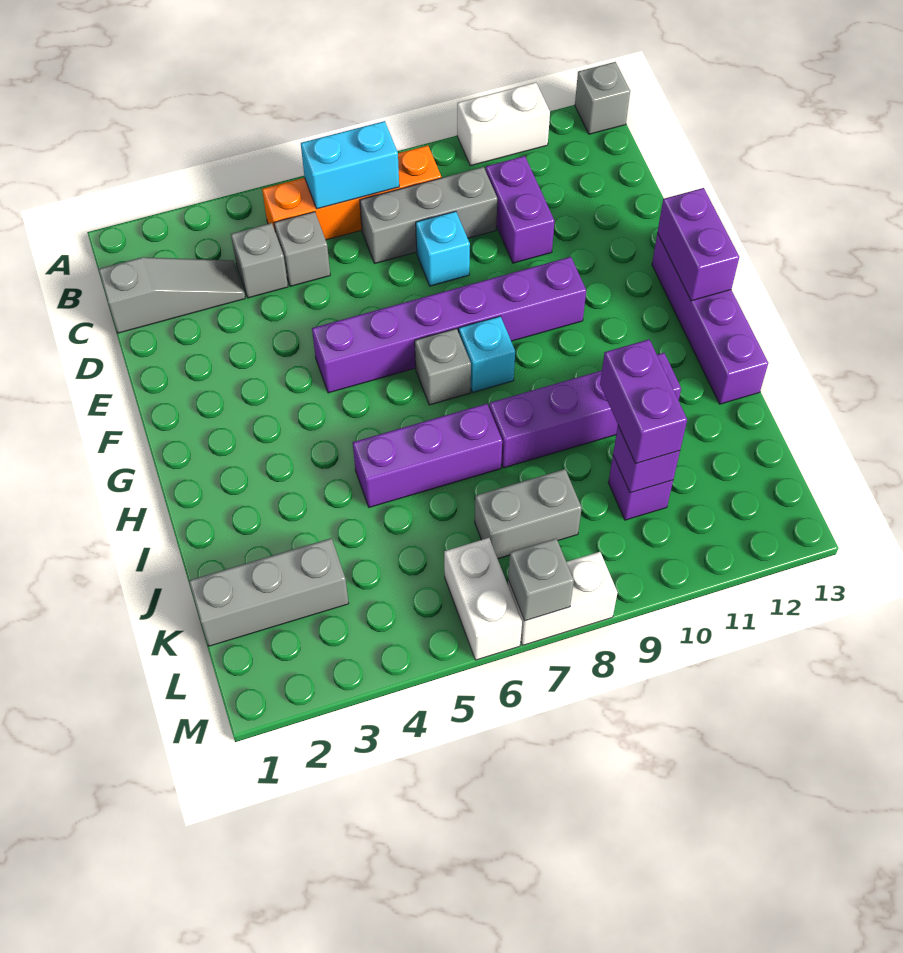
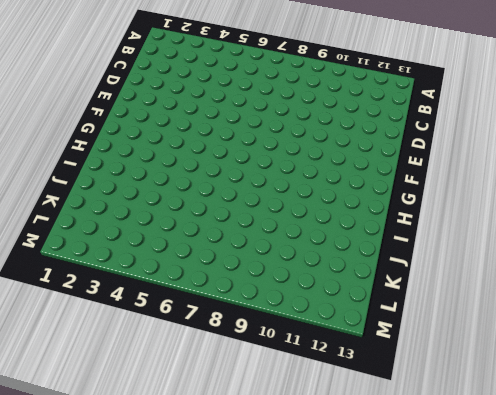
none -> white 1x2 brick [457,82,550,166]
none -> grey 1x1 brick [575,62,630,134]
none -> orange 1x4 brick [262,146,441,240]

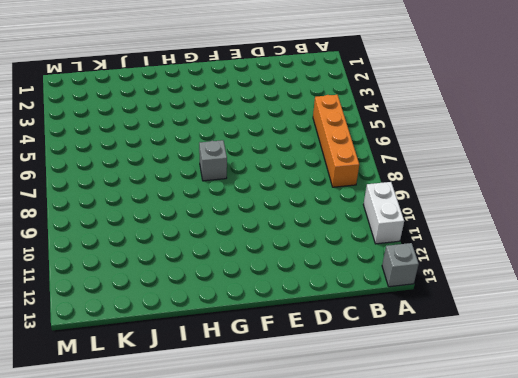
none -> grey 1x3 slope [99,257,245,333]
none -> grey 1x1 brick [231,223,288,298]
none -> grey 1x1 brick [274,212,330,286]

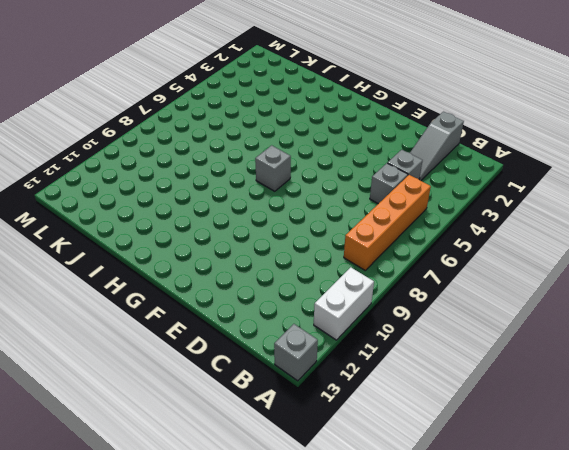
none -> grey 1x3 brick [360,167,497,263]
none -> purple 1x2 brick [486,156,554,263]
none -> cyan 1x1 brick [416,211,470,286]

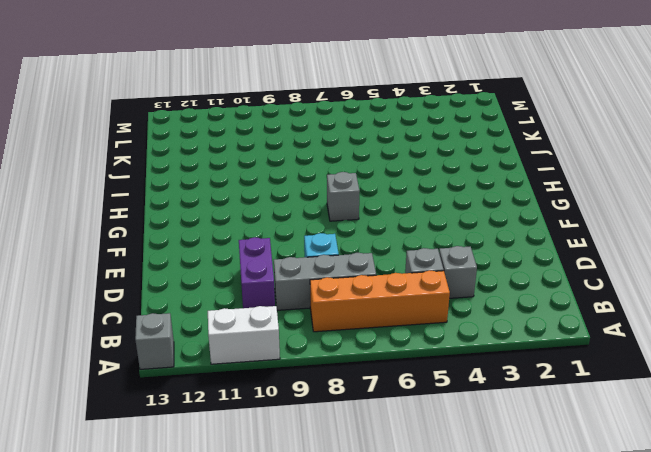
none -> grey 1x3 slope [99,257,245,333]
none -> purple 1x6 brick [312,257,586,393]
none -> purple 1x4 brick [652,233,768,404]

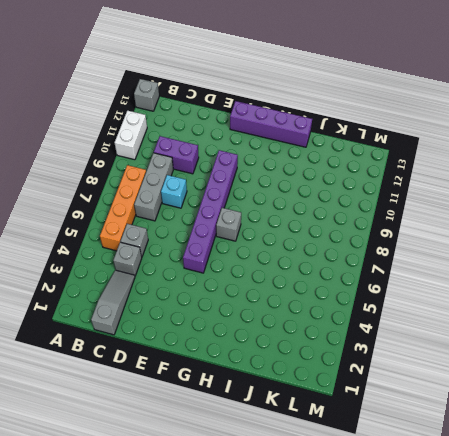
none -> cyan 1x1 brick [459,316,515,392]
none -> purple 1x3 brick [353,404,502,507]
none -> purple 1x4 brick [489,353,681,468]

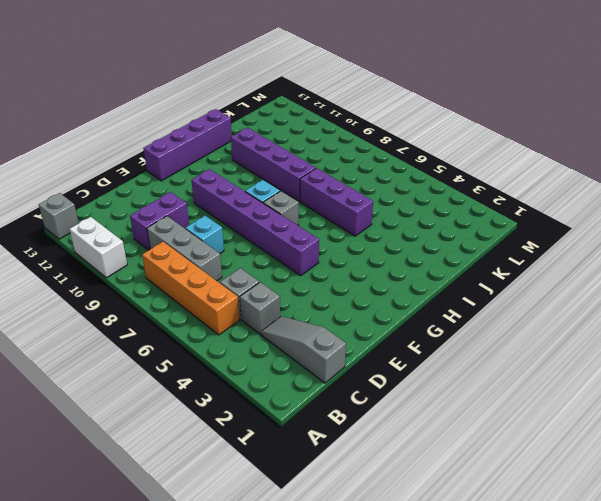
none -> grey 1x3 brick [189,538,349,646]
none -> grey 1x2 brick [475,469,582,559]
none -> purple 1x1 brick [608,456,673,520]

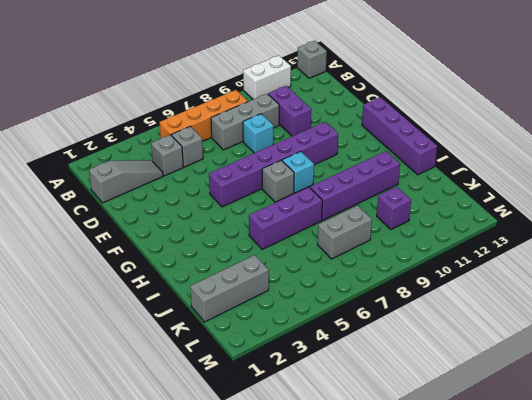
none -> white 1x2 brick [444,538,522,660]
none -> white 1x2 brick [508,552,618,645]
none -> cyan 1x2 brick [301,121,399,209]

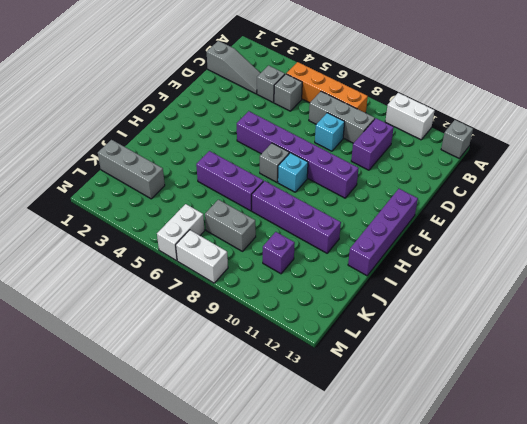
none -> cyan 1x2 brick [301,121,399,209]
none -> purple 1x2 brick [657,188,739,301]
none -> purple 1x1 brick [613,426,680,493]

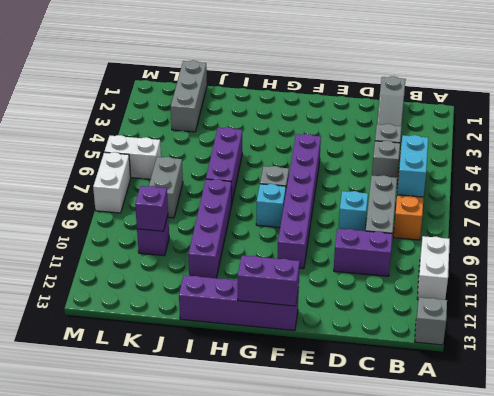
none -> grey 1x1 brick [508,539,574,621]
none -> purple 1x2 brick [600,339,687,464]

